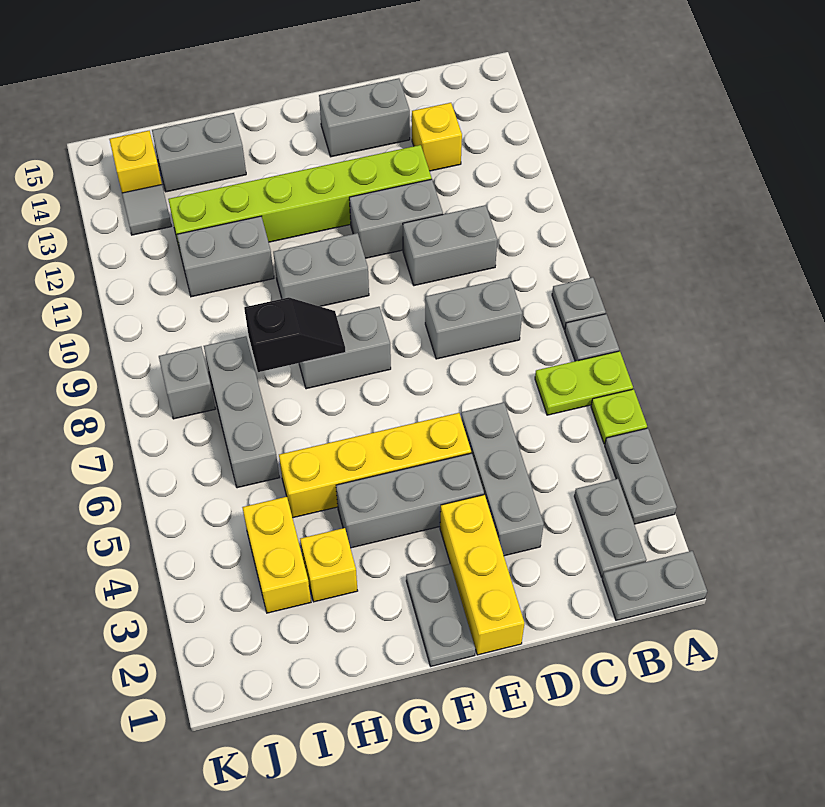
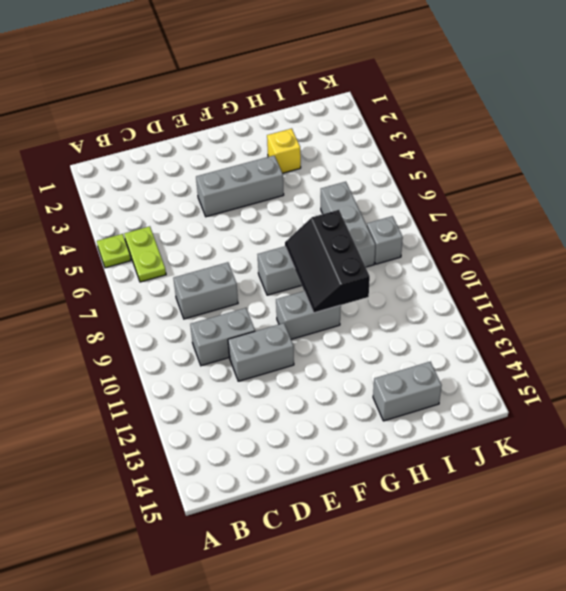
lime 1x2 plate [124,226,166,282] -> lime 1x2 plate turned to [535,351,633,415]
black 2x3 slope [285,210,370,313] -> black 1x2 slope [244,297,346,372]
none -> grey 1x2 plate [602,551,707,620]
none -> grey 1x2 plate [605,428,677,524]
none -> grey 1x1 plate [565,314,619,361]

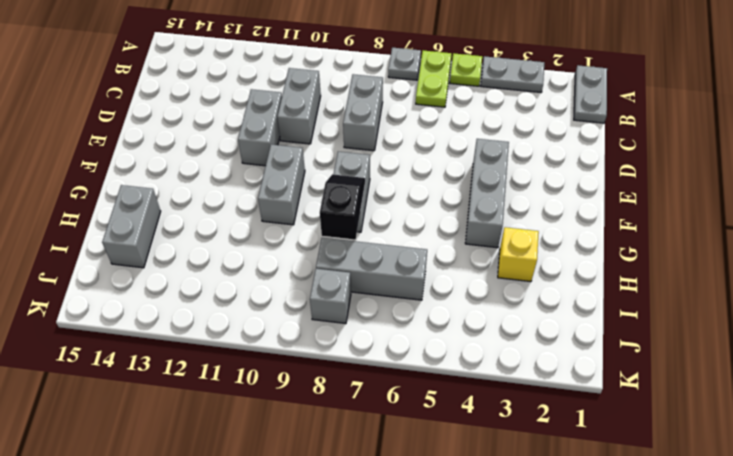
none -> grey 1x1 plate [552,277,606,330]
none -> grey 1x2 plate [574,479,646,577]
none -> yellow 1x1 brick [412,103,462,171]

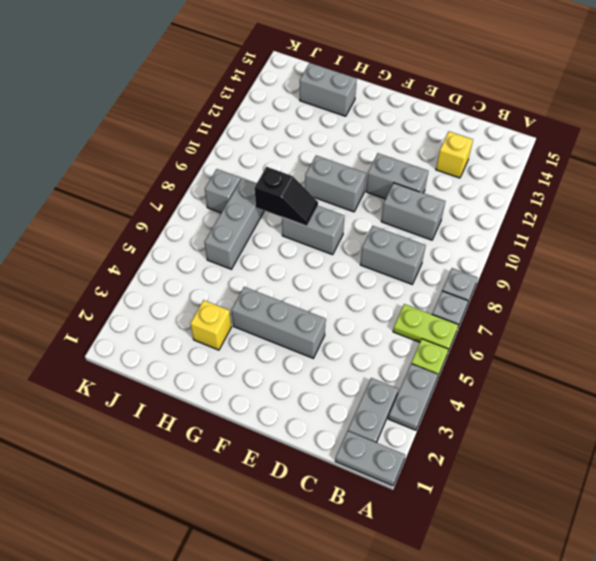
none -> grey 1x3 brick [461,402,544,556]
none -> lime 1x6 brick [168,145,432,254]
none -> grey 1x2 brick [319,78,410,157]

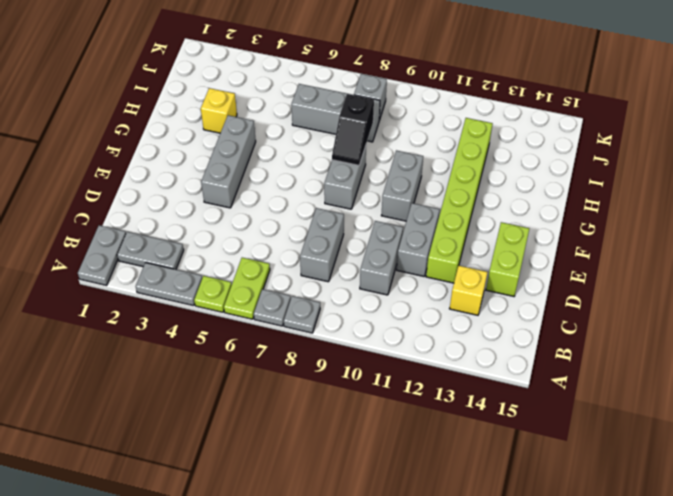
lime 1x2 brick [486,222,529,296] -> grey 1x2 brick [319,78,410,157]
none -> grey 1x3 brick [461,402,544,556]
none -> yellow 1x3 brick [440,495,524,655]
none -> yellow 1x4 brick [279,413,471,518]

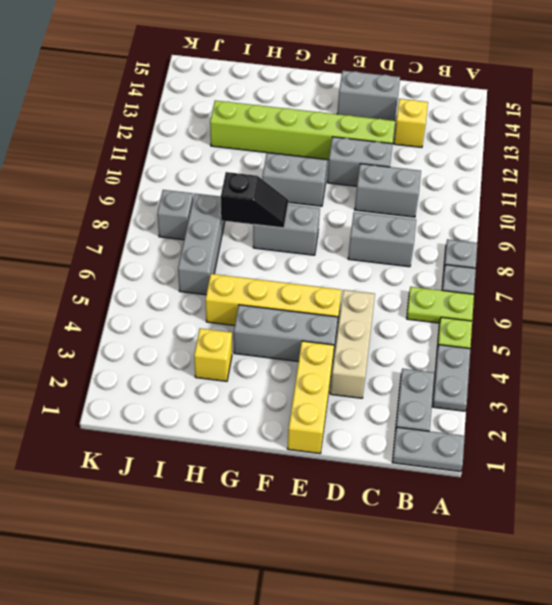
tan 1x3 brick [330,290,375,398] -> grey 1x3 brick [461,402,544,556]
none -> grey 1x2 plate [406,564,475,666]
none -> grey 1x2 brick [177,216,274,297]
none -> grey 1x2 brick [152,113,246,192]

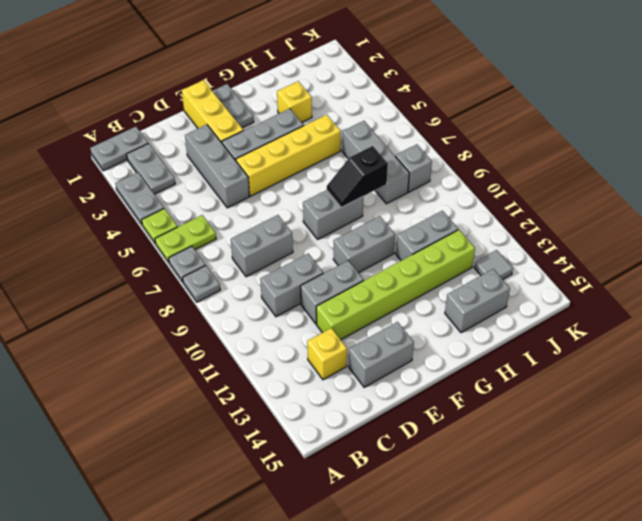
none -> yellow 1x2 brick [242,497,311,613]
none -> yellow 1x1 brick [109,131,162,193]

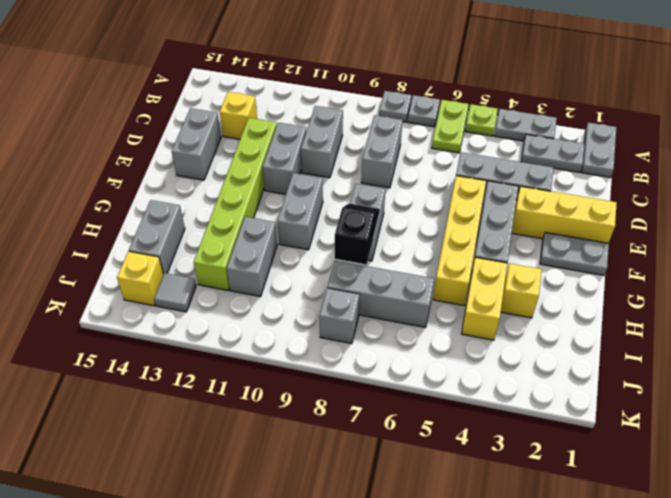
yellow 1x2 brick [462,257,508,340] -> yellow 1x2 brick turned to [242,497,311,613]

